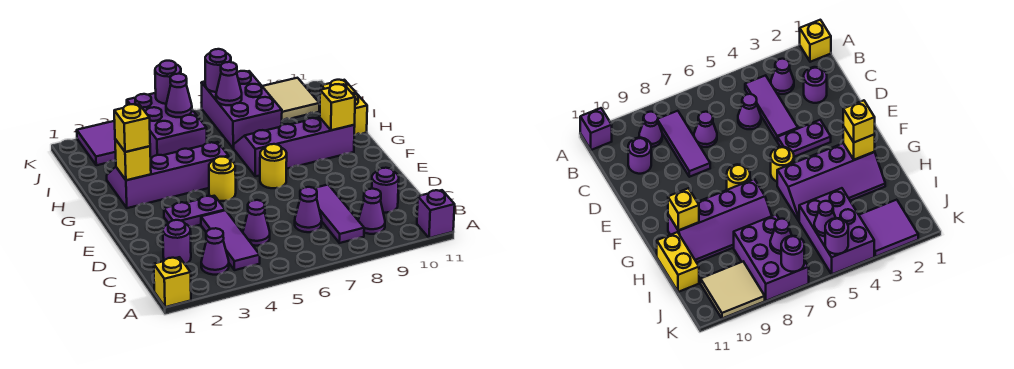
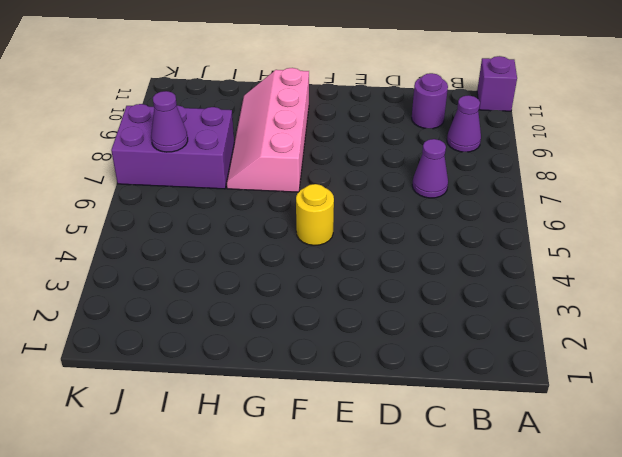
pink 2x4 slope [227,68,309,192] -> purple 2x4 slope [233,117,355,176]
none -> yellow 1x1 brick [154,257,191,307]
none -> purple 1x1 cone [201,228,229,275]
none -> purple 1x3 tile [201,210,260,270]

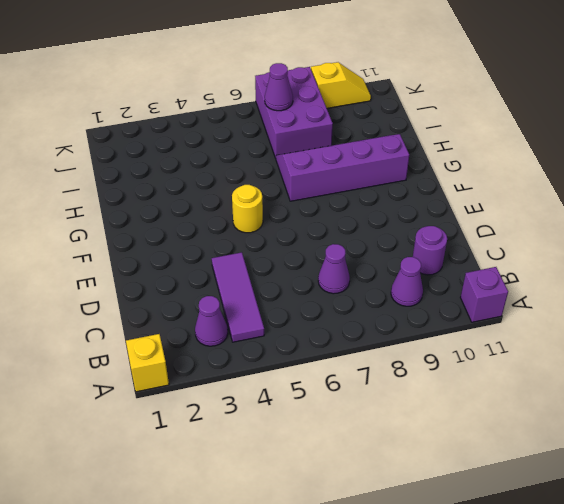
yellow 1x2 slope [311,62,371,108] -> tan 2x2 tile [262,78,319,121]
none -> purple 1x3 tile [314,185,364,243]
none -> purple 1x1 round brick [163,220,191,264]
none -> purple 1x1 cone [243,200,270,246]

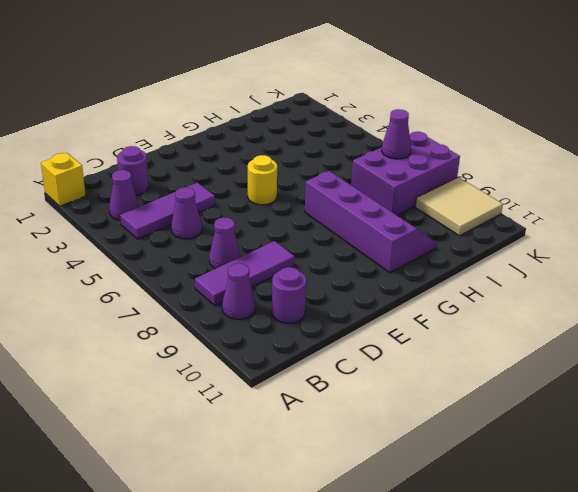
none -> purple 1x1 brick [417,190,455,238]
none -> purple 1x2 plate [164,196,225,227]
none -> yellow 1x1 round brick [260,144,287,188]

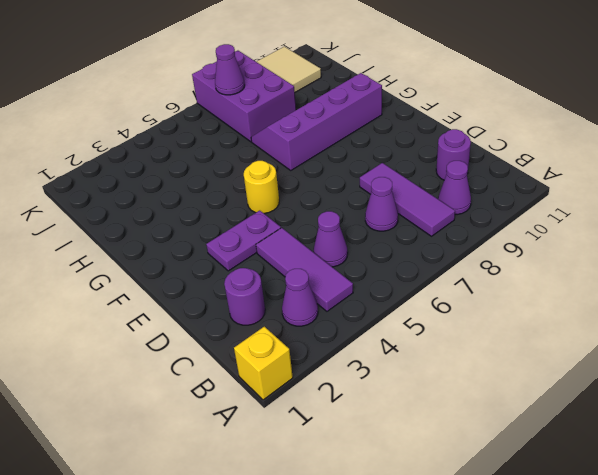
none -> purple 1x1 brick [417,190,455,238]
none -> yellow 1x1 round brick [260,144,287,188]
none -> purple 2x4 slope [107,142,229,208]

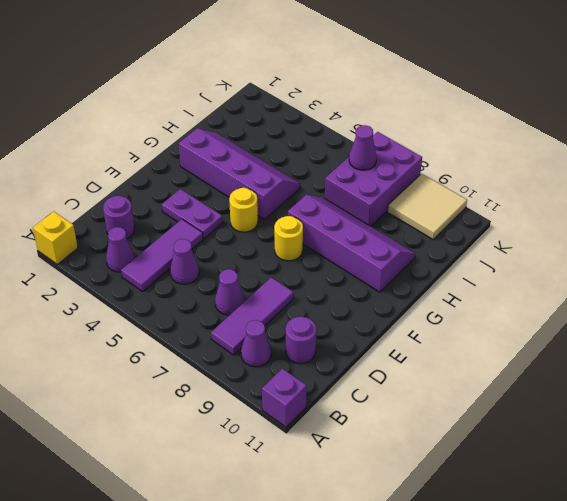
none -> yellow 1x2 brick [321,80,367,135]
none -> purple 2x3 brick [127,93,207,158]
none -> purple 2x2 tile [77,121,116,165]

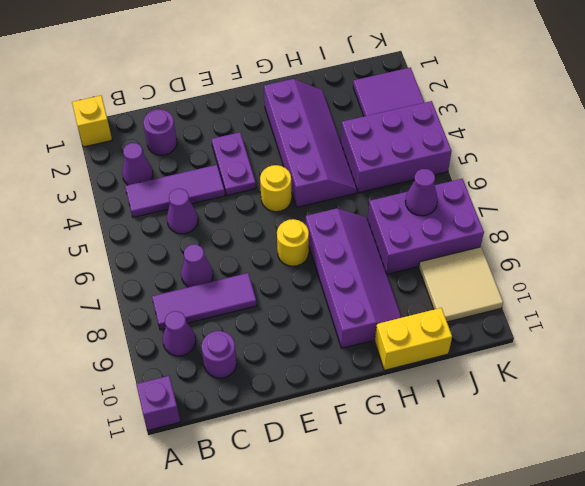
none -> yellow 1x1 brick [115,139,151,180]
none -> yellow 1x1 brick [320,84,355,130]
none -> purple 1x1 cone [166,74,192,117]

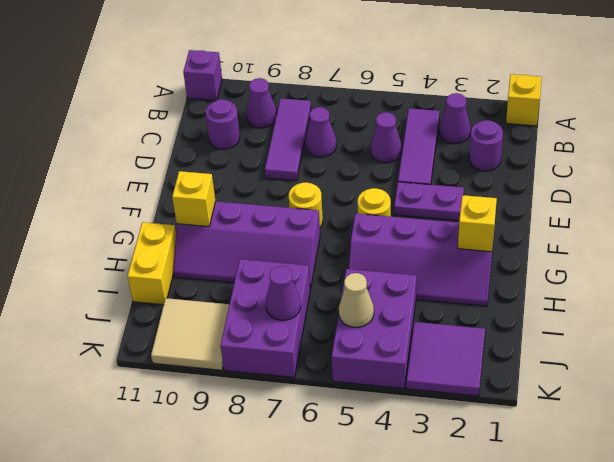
tan 1x1 cone [339,273,374,327] -> purple 1x1 cone [166,74,192,117]
none -> purple 1x1 round brick [155,61,181,104]
none -> purple 1x1 round brick [205,49,231,92]
none -> yellow 1x1 brick [114,104,150,152]

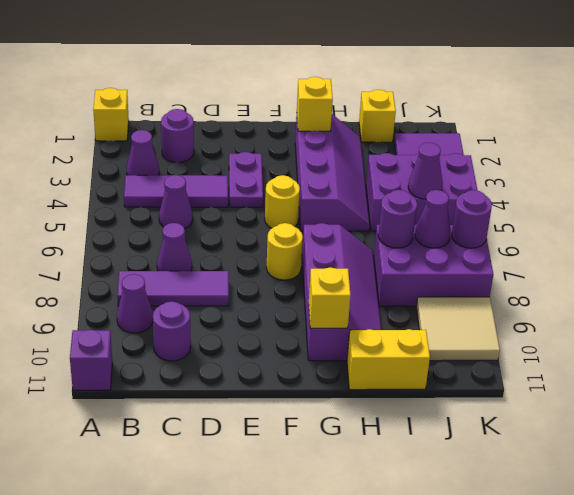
yellow 1x1 brick [359,90,396,142] -> yellow 1x1 brick moved to [114,104,150,152]
purple 1x1 round brick [378,190,417,248] -> purple 1x1 round brick moved to [155,61,181,104]

